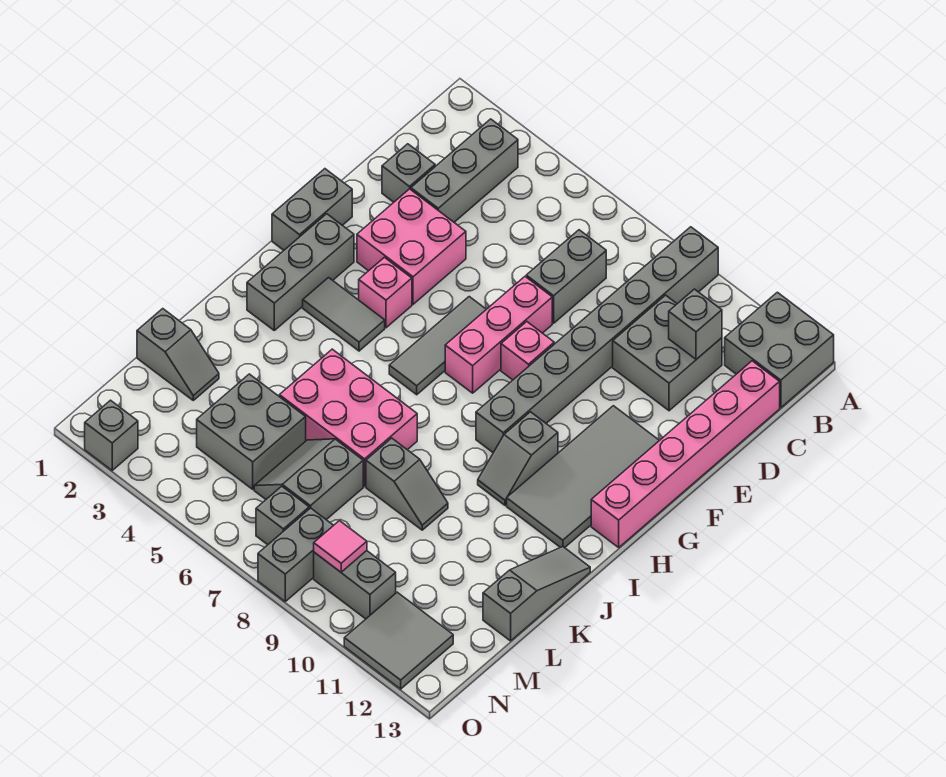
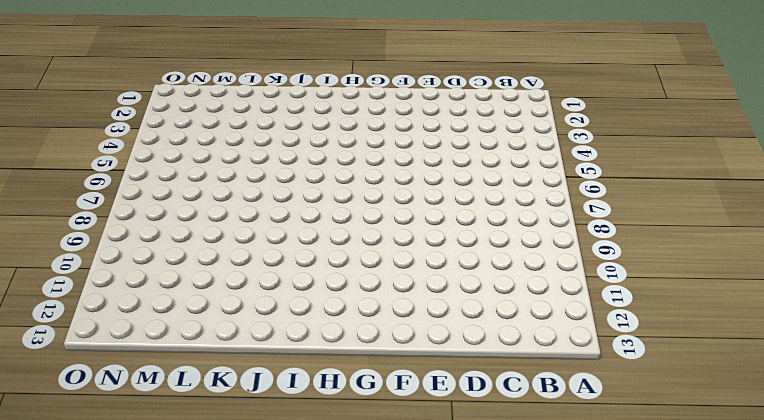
none -> grey 1x8 brick [476,227,718,453]
none -> grey 2x2 brick [725,292,834,408]
none -> grey 1x3 brick [411,119,518,222]
none -> grey 1x2 brick [526,230,606,323]

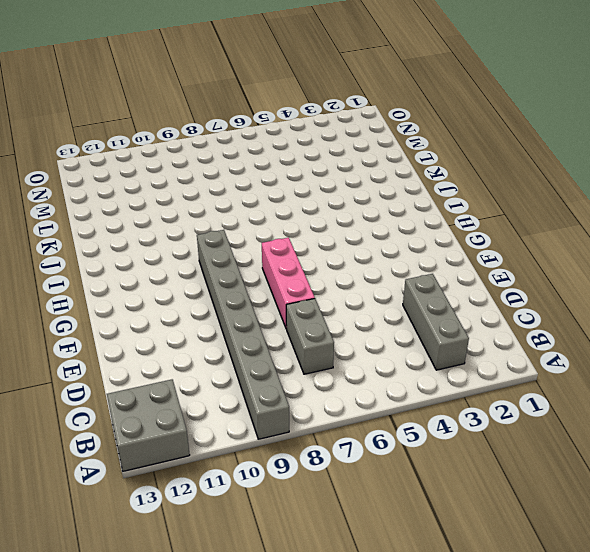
none -> grey 2x2 brick [613,295,722,411]
none -> pink 1x6 brick [591,361,780,547]
none -> grey 1x1 brick [382,144,435,202]
none -> pink 2x2 brick [357,189,466,304]

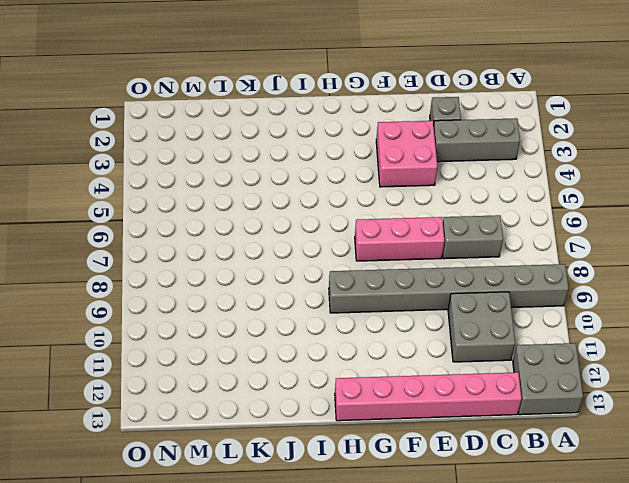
none -> grey 1x2 brick [272,169,352,250]
none -> grey 1x3 tile [389,297,486,395]
none -> pink 1x1 brick [501,322,554,380]
none -> grey 2x4 tile [507,406,659,548]

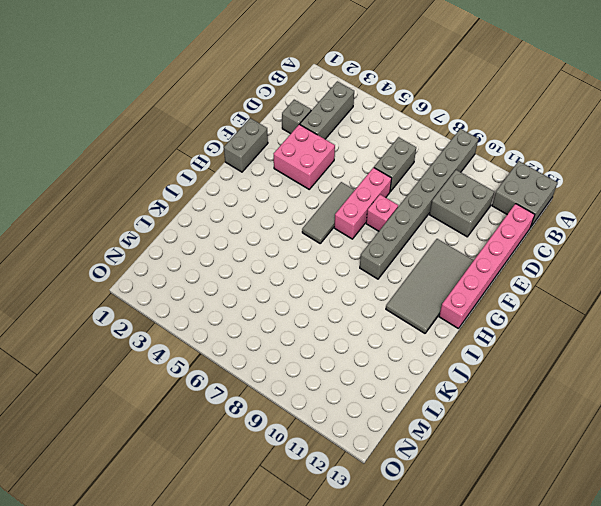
none -> grey 1x3 brick [247,214,354,330]
none -> pink 1x1 brick [359,257,412,328]
none -> grey 1x2 tile [303,278,385,351]
none -> grey 1x2 slope [478,412,558,505]

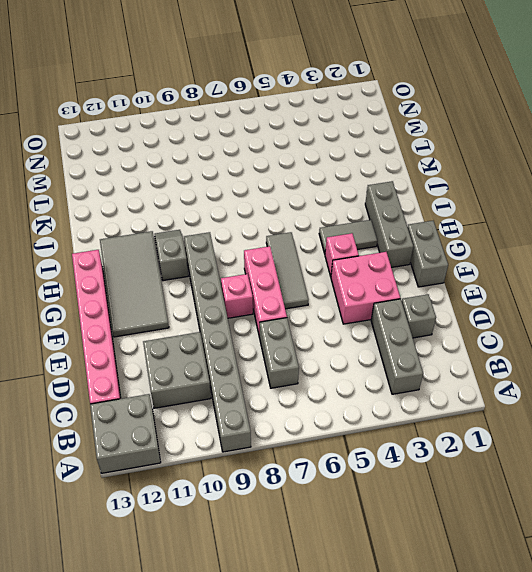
none -> pink 2x3 brick [279,349,417,486]
none -> grey 1x3 slope [483,547,590,641]
none -> grey 1x2 slope [366,438,448,530]
none -> grey 1x2 slope [137,309,219,400]

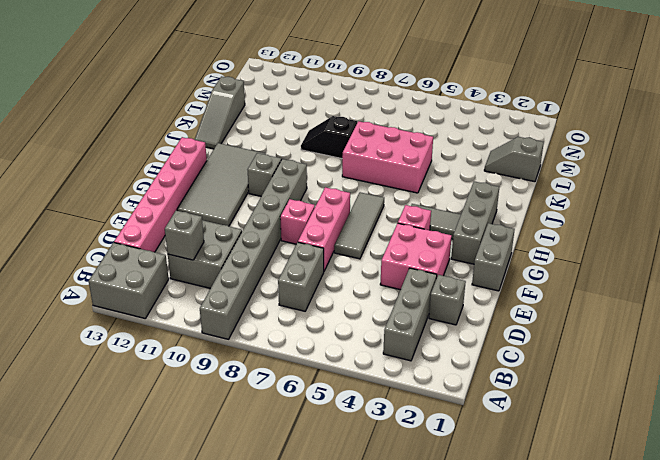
black 1x2 slope [301,116,357,159] -> grey 1x2 slope [366,438,448,530]
none -> grey 2x2 brick [197,374,306,489]
none -> grey 2x2 slope [254,439,363,520]
none -> grey 1x1 brick [256,486,309,545]
none -> grey 1x2 brick [258,508,334,601]

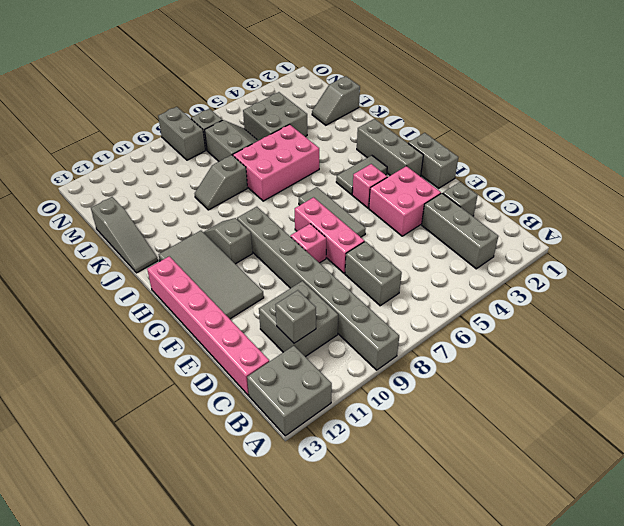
none -> grey 1x2 brick [314,551,396,619]
none -> grey 2x2 tile [344,592,453,689]
none -> grey 1x1 brick [85,400,138,470]
none -> pink 1x1 tile [314,521,367,572]

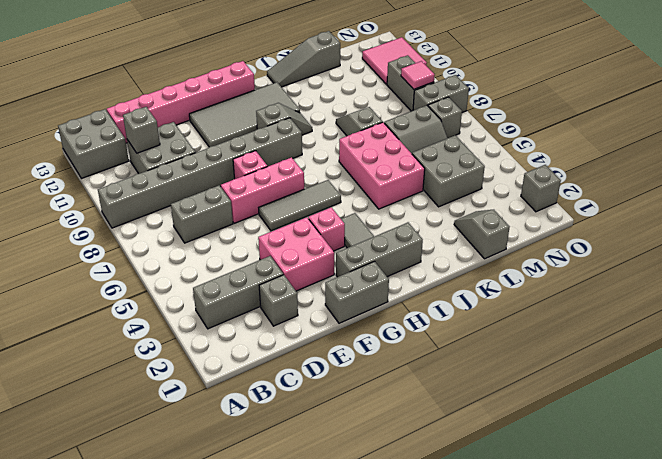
pink 2x2 tile [362,37,427,84] -> grey 2x2 tile [344,592,453,689]

